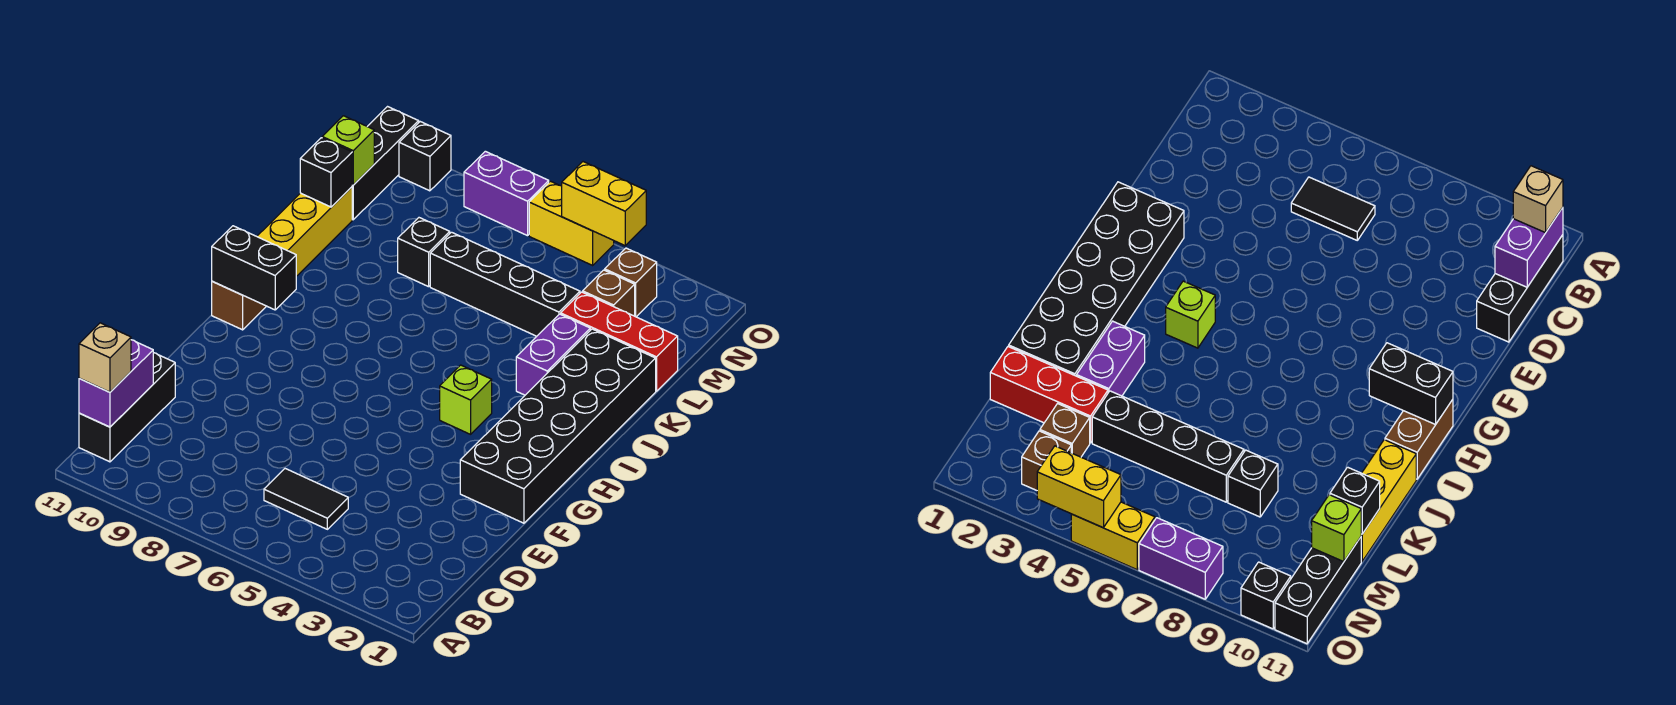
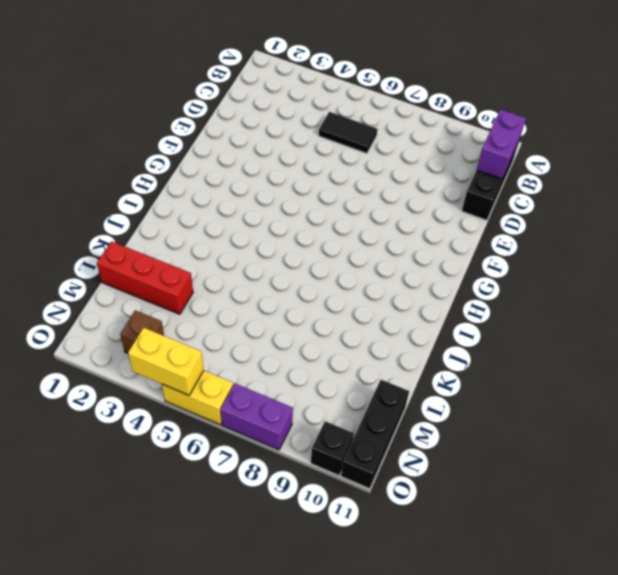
none -> black 2x6 brick [460,329,656,523]
none -> lime 1x1 brick [440,365,492,434]
none -> brown 1x2 brick [212,281,266,330]

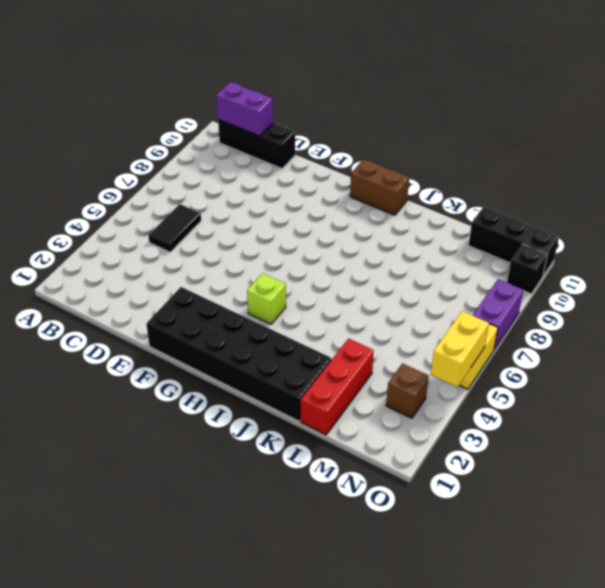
none -> purple 1x2 brick [516,314,590,395]
none -> yellow 1x3 brick [257,187,352,276]
none -> black 1x4 brick [430,232,580,336]

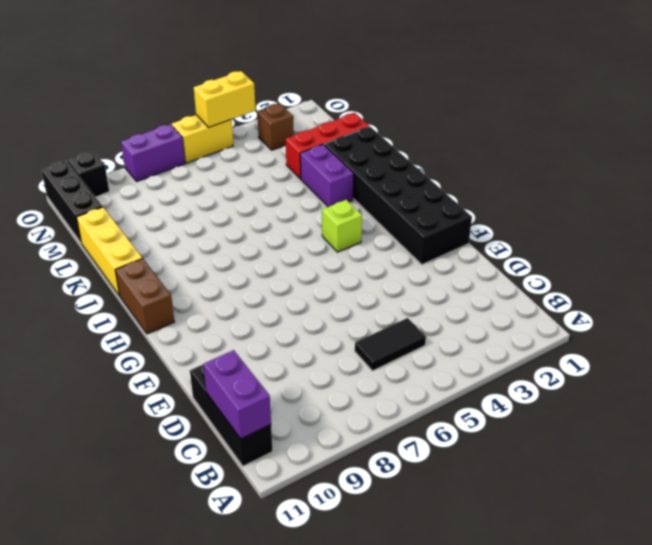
none -> black 1x4 brick [430,232,580,336]
none -> black 1x1 brick [398,218,450,287]
none -> brown 1x1 brick [583,270,635,316]

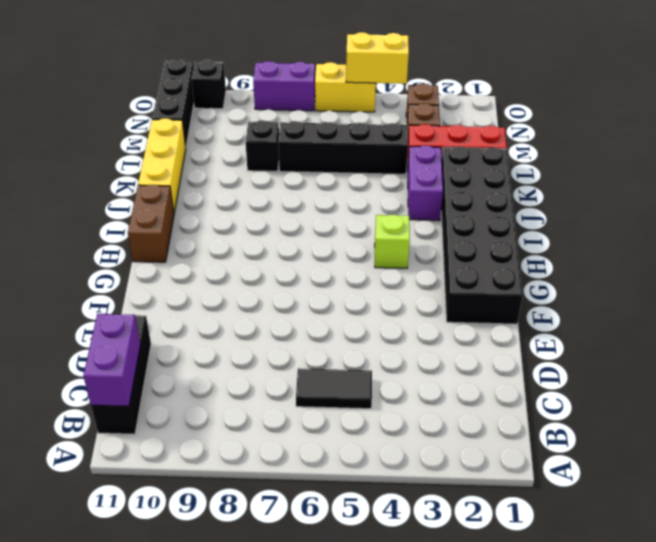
none -> black 1x2 brick [212,226,296,310]
none -> black 1x1 brick [300,138,352,207]
none -> lime 1x1 brick [322,116,374,185]

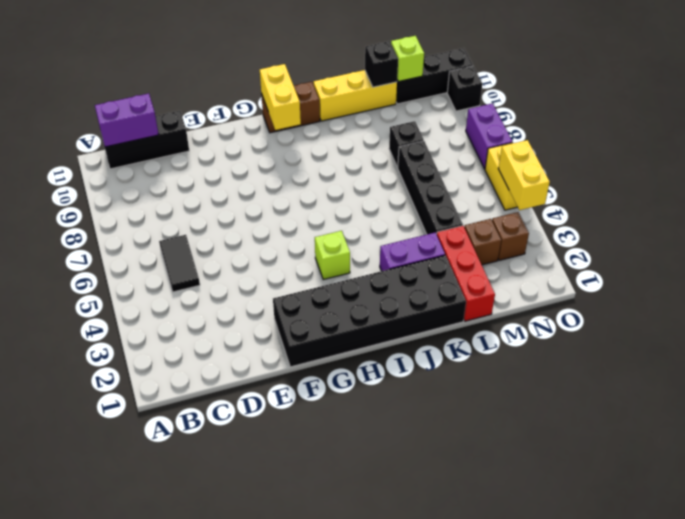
yellow 1x2 brick [260,64,301,130] -> black 1x2 brick [212,226,296,310]
none -> tan 1x1 brick [79,323,131,392]

